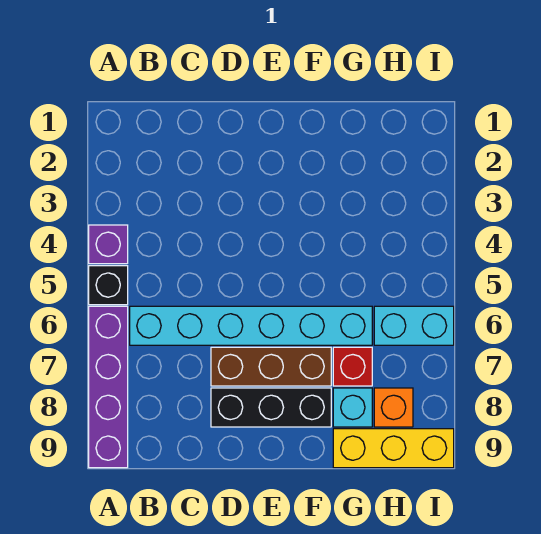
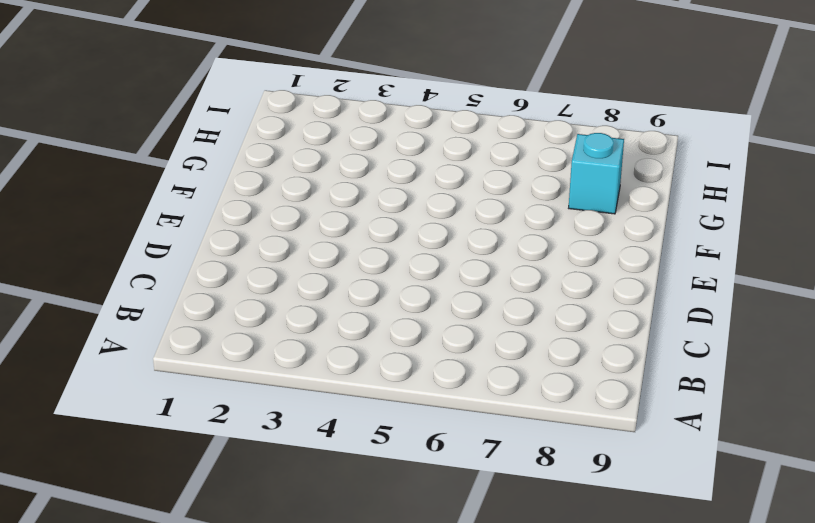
none -> purple 1x1 brick [89,225,128,264]
none -> black 1x1 brick [89,266,128,305]

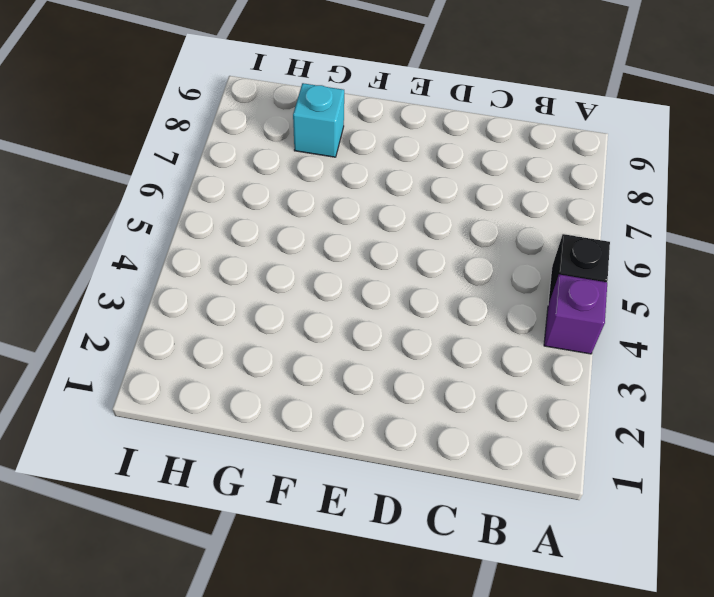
none -> purple 1x4 brick [89,306,128,468]
none -> cyan 1x6 brick [130,306,372,345]

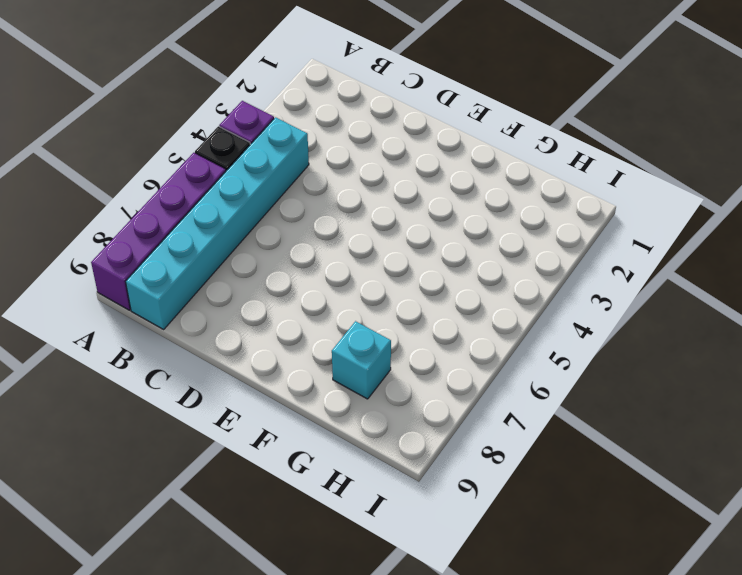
cyan 1x6 brick [126,117,309,329] -> cyan 1x6 brick turned to [130,306,372,345]
none -> brown 1x3 brick [211,347,331,386]
none -> black 1x3 brick [211,388,331,427]

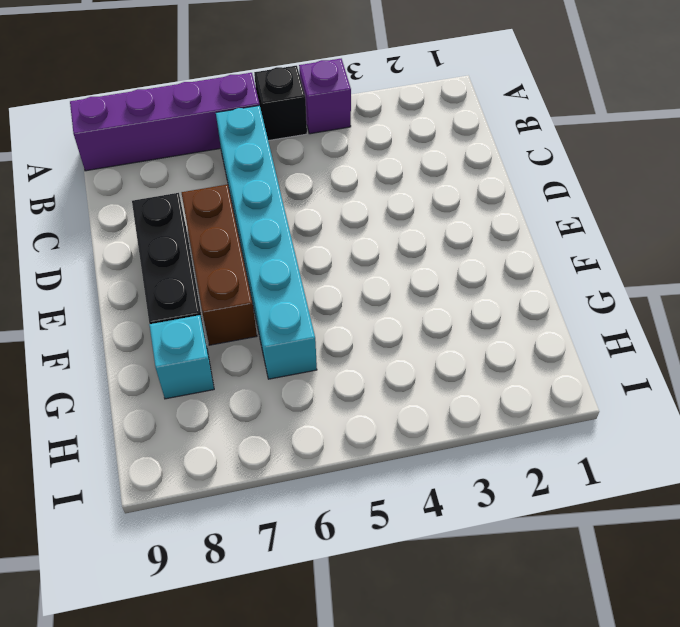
none -> red 1x1 brick [333,347,372,386]
none -> yellow 1x3 brick [333,429,454,468]

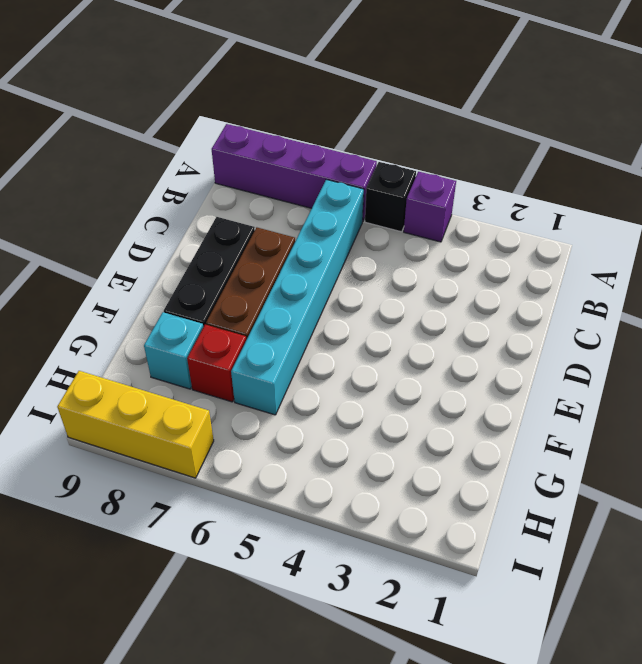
yellow 1x3 brick [57,371,214,478] -> yellow 1x3 brick turned to [333,429,454,468]
none -> cyan 1x2 brick [374,306,454,345]
none -> orange 1x1 brick [374,388,413,427]

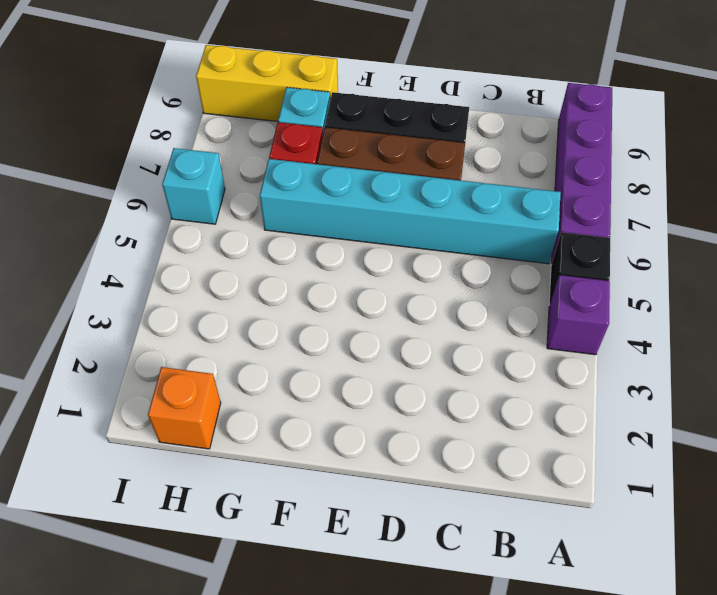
orange 1x1 brick [148,367,221,449] -> orange 1x1 brick moved to [374,388,413,427]
cyan 1x1 brick [162,148,225,224] -> cyan 1x2 brick [374,306,454,345]

